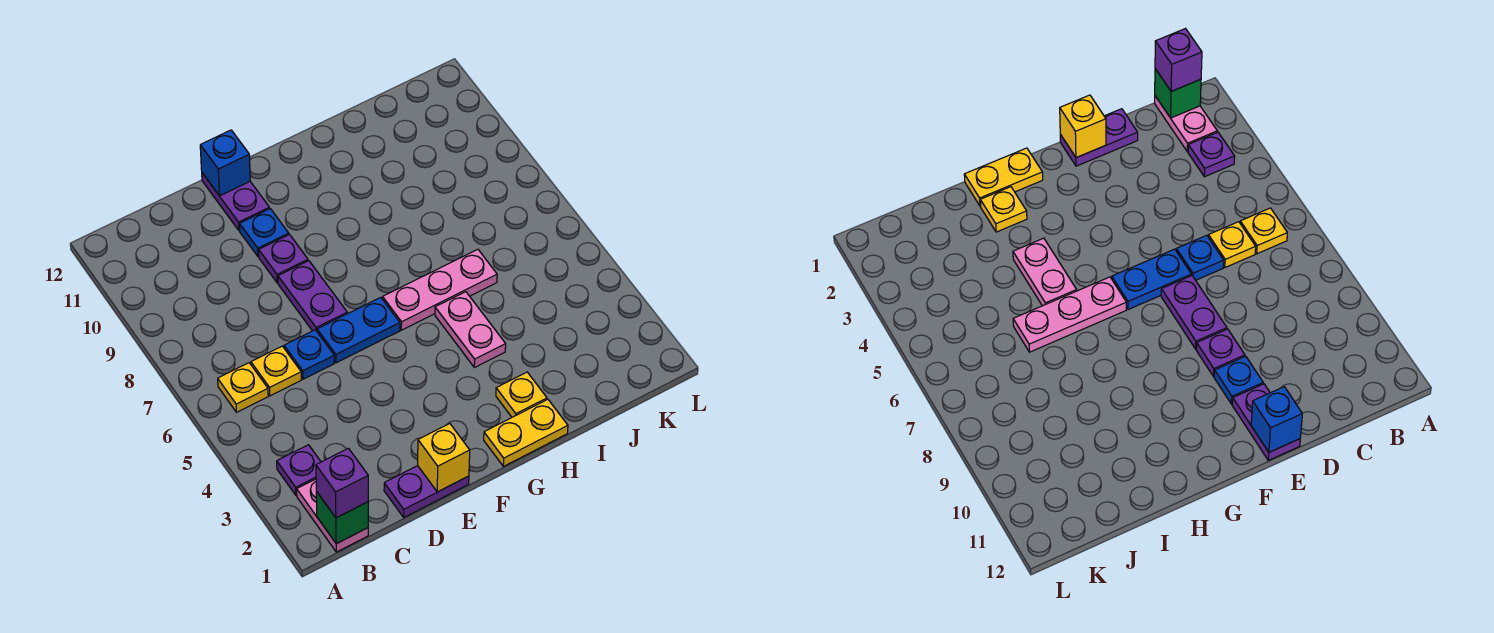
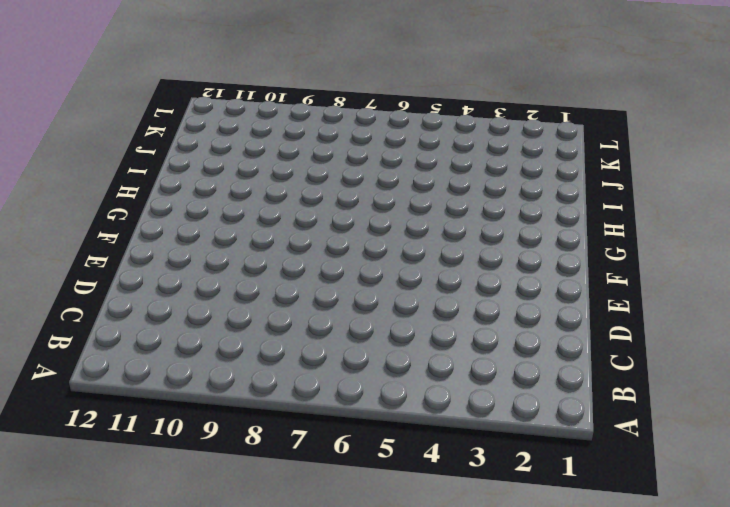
none -> pink 1x2 plate [297,479,368,552]
none -> purple 1x1 plate [277,445,321,495]
none -> yellow 1x1 plate [218,363,268,412]

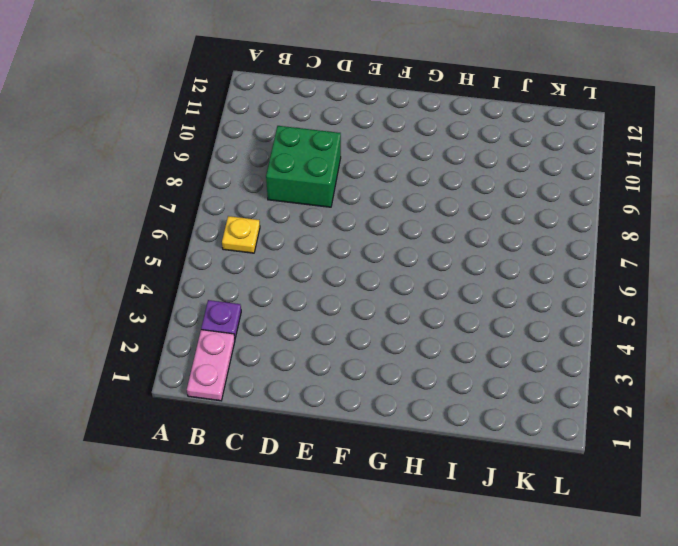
green 2x2 brick [266,126,341,207] -> none
none -> yellow 1x1 plate [251,346,301,396]
none -> purple 1x2 plate [384,466,469,517]
none -> blue 1x1 plate [284,330,334,379]

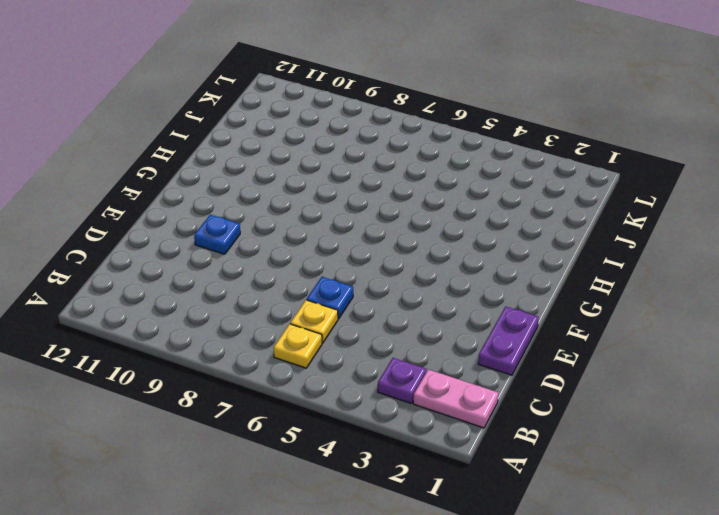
none -> blue 1x2 plate [317,297,400,363]
none -> purple 1x2 plate [278,261,347,331]
none -> purple 1x1 plate [259,235,308,283]

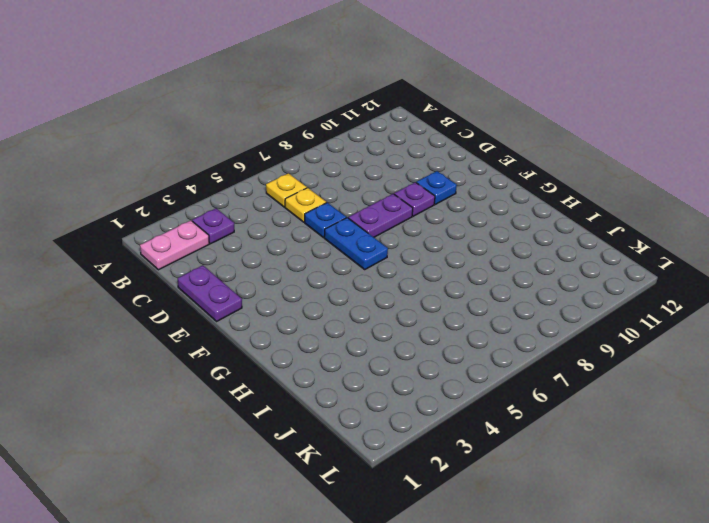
none -> purple 1x2 plate [202,173,270,231]
none -> yellow 1x2 plate [484,399,568,466]
none -> pink 1x3 plate [383,249,497,330]

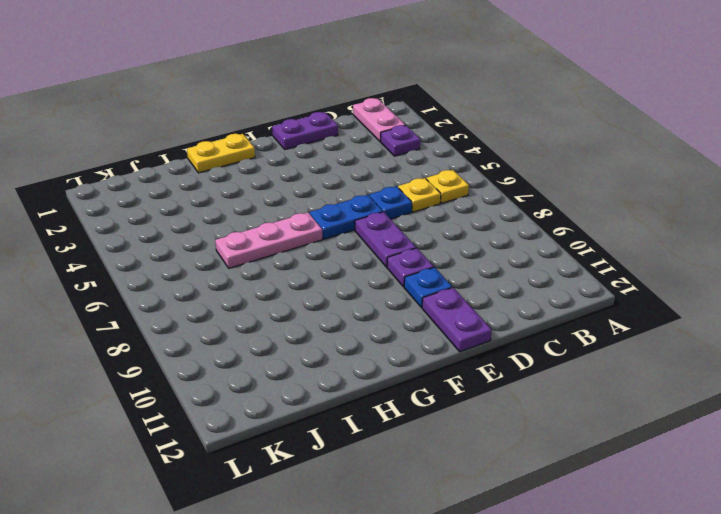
none -> yellow 1x1 plate [496,372,547,417]
none -> pink 1x2 plate [435,292,506,368]
none -> green 1x1 brick [316,491,368,544]

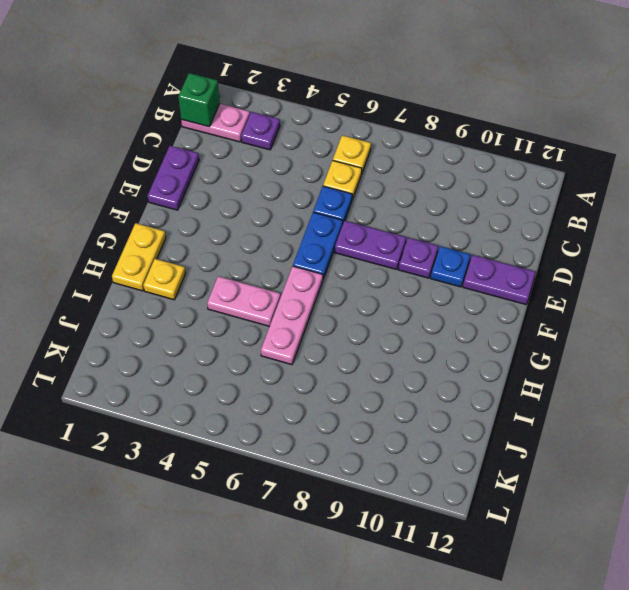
none -> yellow 1x1 brick [418,424,470,492]
none -> blue 1x1 brick [200,130,250,196]
none -> purple 1x1 brick [316,448,368,518]

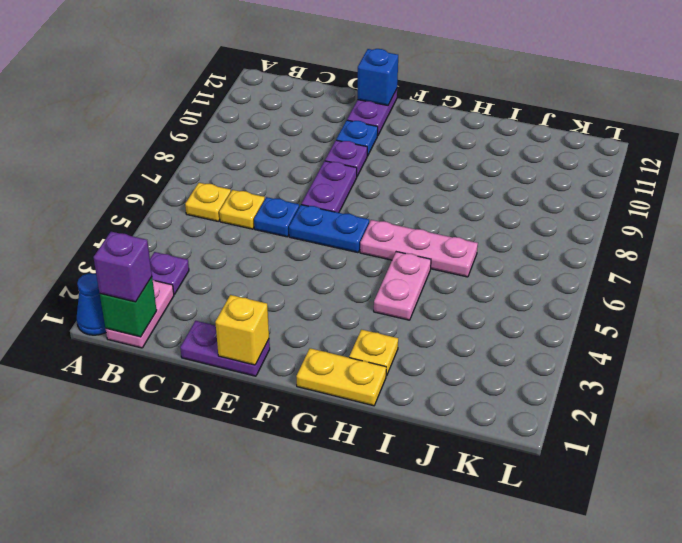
blue 1x1 cone [77,273,106,335] -> none

